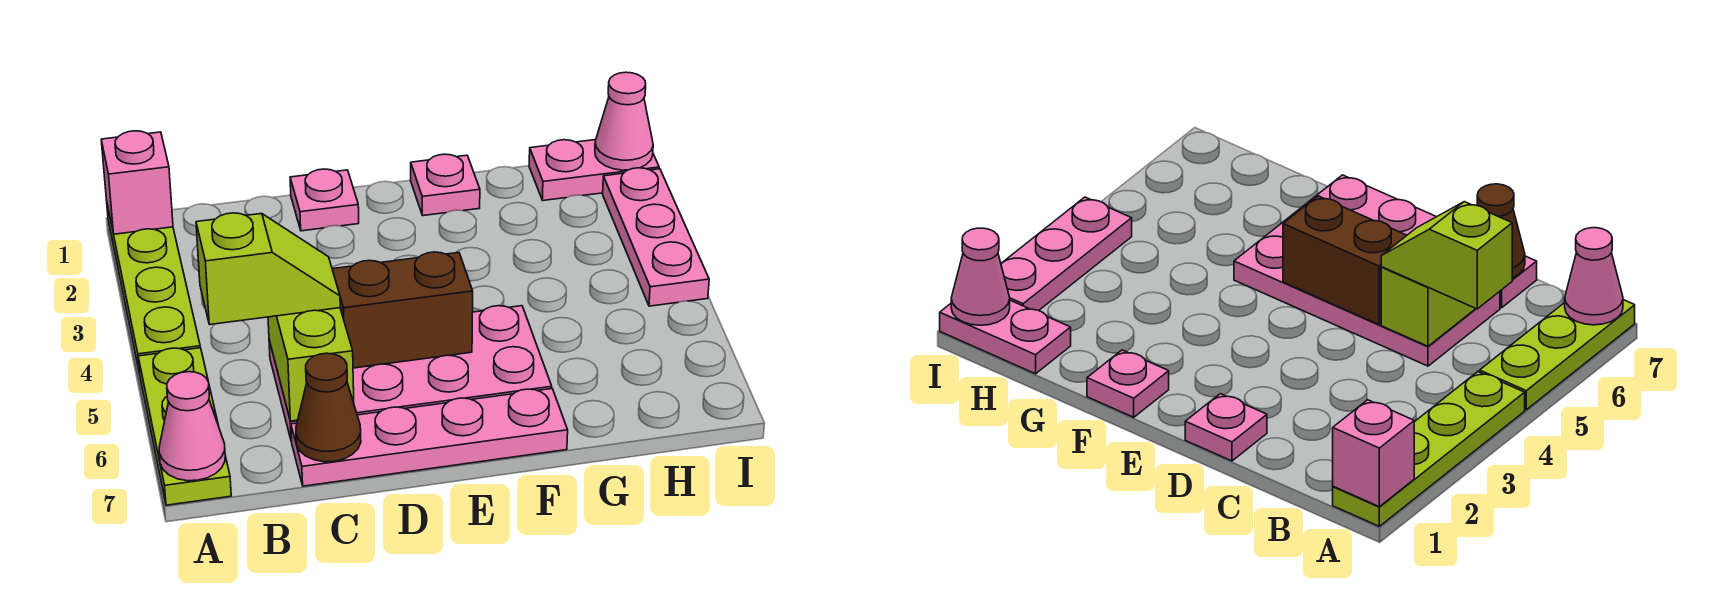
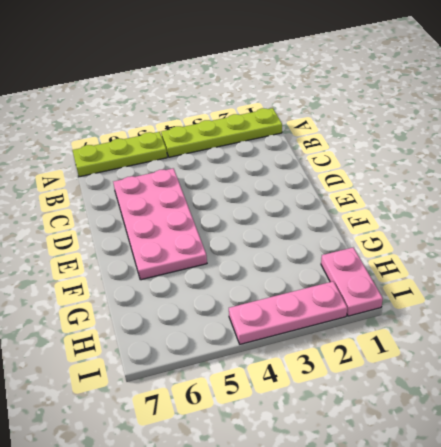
none -> pink 1x4 plate [291,389,568,486]
none -> pink 1x1 plate [290,169,359,231]
none -> pink 1x1 plate [411,154,480,216]

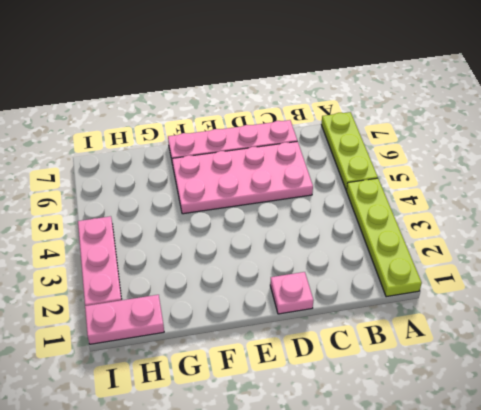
none -> pink 1x1 plate [411,154,480,216]
none -> pink 1x1 brick [101,131,173,234]
none -> pink 1x1 cone [159,372,225,481]

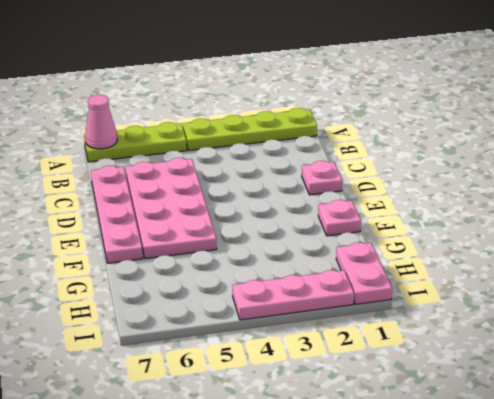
none -> pink 1x1 brick [101,131,173,234]
none -> lime 1x2 brick [268,308,354,421]
none -> brown 1x1 cone [296,353,361,462]

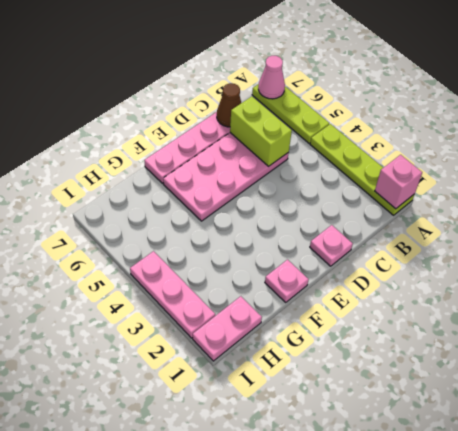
none -> brown 1x2 brick [332,252,473,368]
none -> pink 1x1 cone [595,72,653,170]
none -> lime 1x2 slope [196,213,340,325]

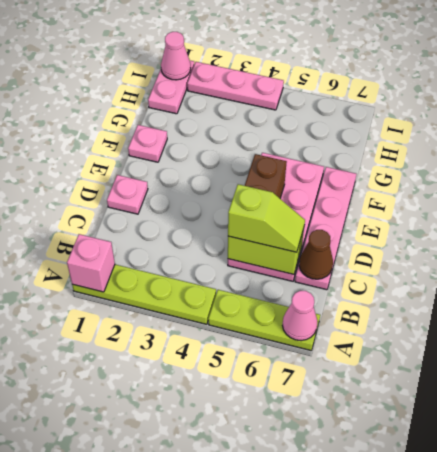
lime 1x2 slope [228,184,305,252] -> lime 1x2 slope turned to [196,213,340,325]

